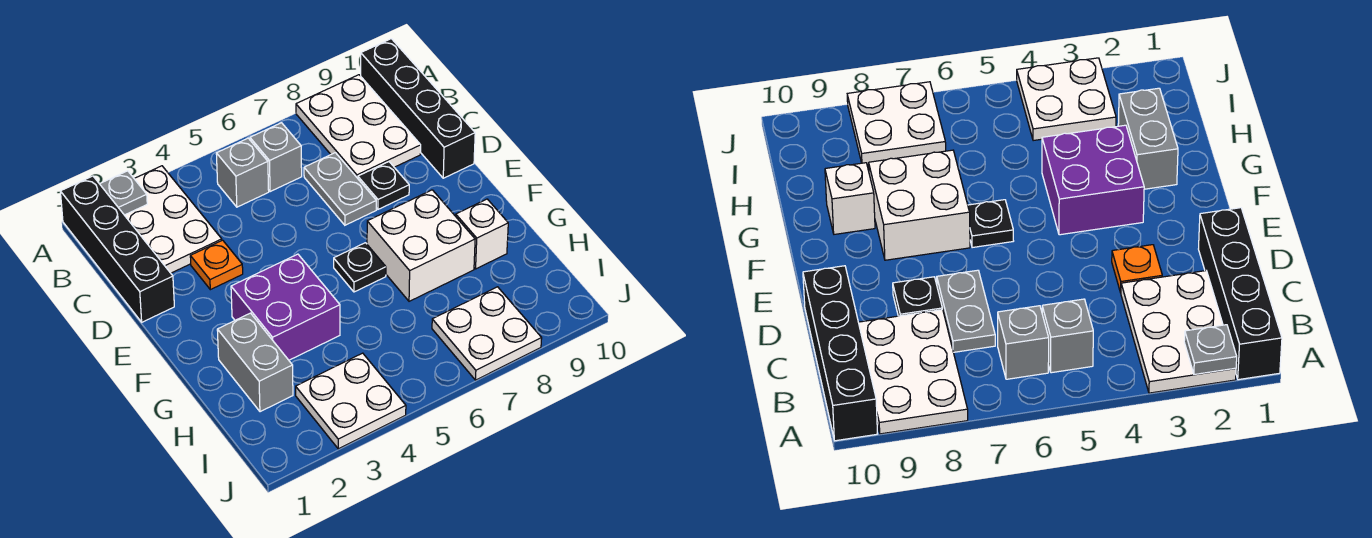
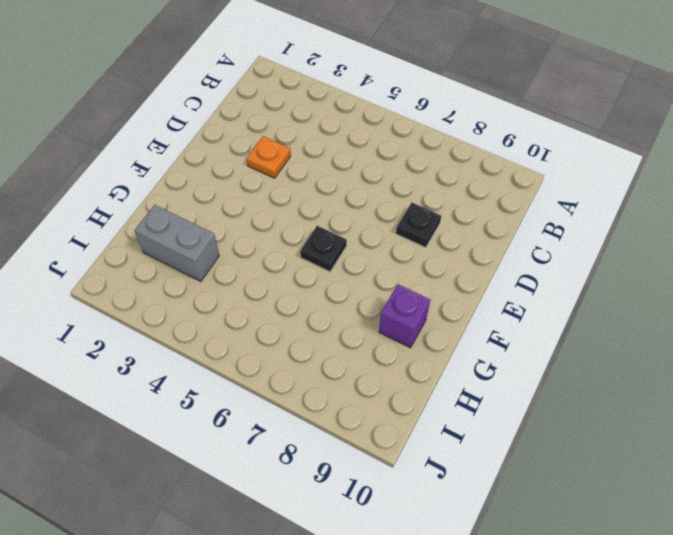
purple 1x1 brick [379,284,430,348] -> white 1x1 brick [456,199,508,269]
grey 1x2 brick [135,205,219,281] -> grey 1x2 brick turned to [217,313,293,412]
none -> black 1x4 brick [60,176,174,322]
none -> white 2x3 plate [125,166,222,273]
none -> white 2x3 plate [296,75,421,178]

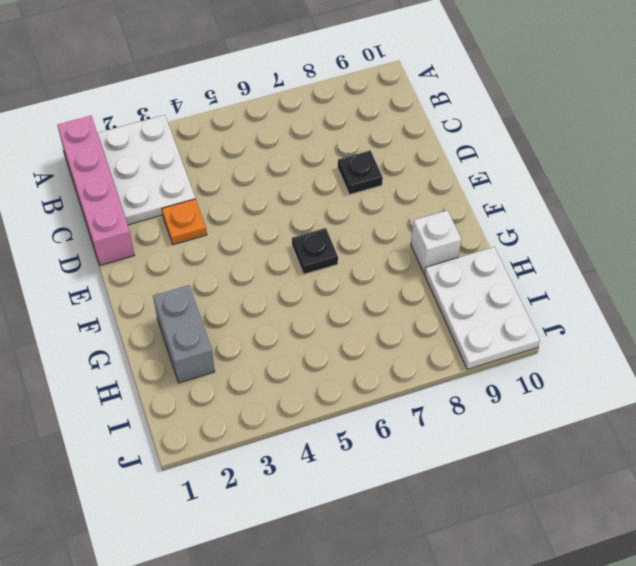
pink 1x4 brick [57,116,134,265] -> black 1x4 brick [60,176,174,322]
white 2x3 plate [424,247,540,369] -> white 2x3 plate moved to [296,75,421,178]
none -> black 1x4 brick [361,39,475,178]
none -> grey 1x1 brick [216,138,269,207]
none -> grey 1x1 brick [250,123,302,192]

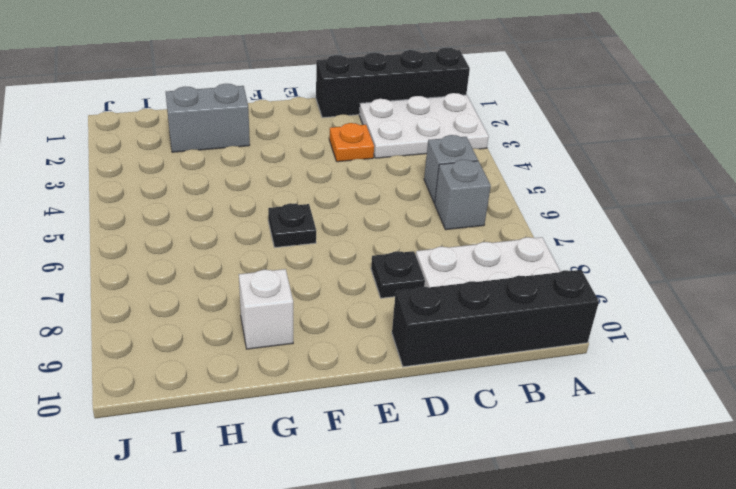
none -> grey 1x2 plate [304,153,376,225]
none -> purple 2x2 brick [231,254,340,360]
none -> white 2x2 brick [367,190,475,301]

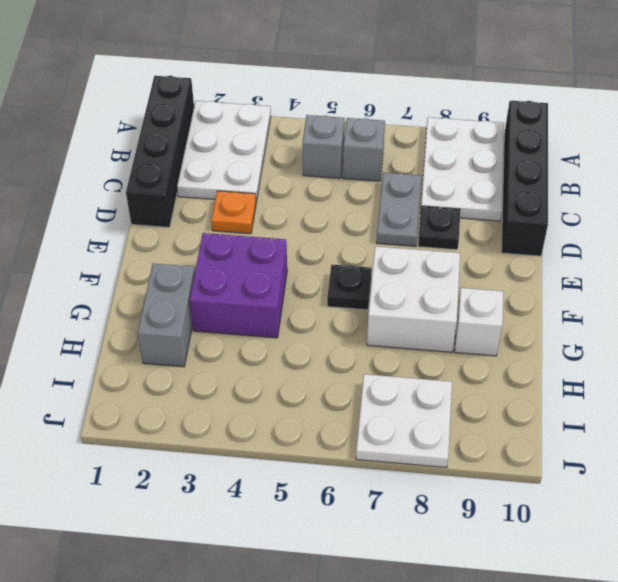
none -> white 2x2 plate [296,353,406,449]
none -> grey 1x1 plate [100,171,147,215]

